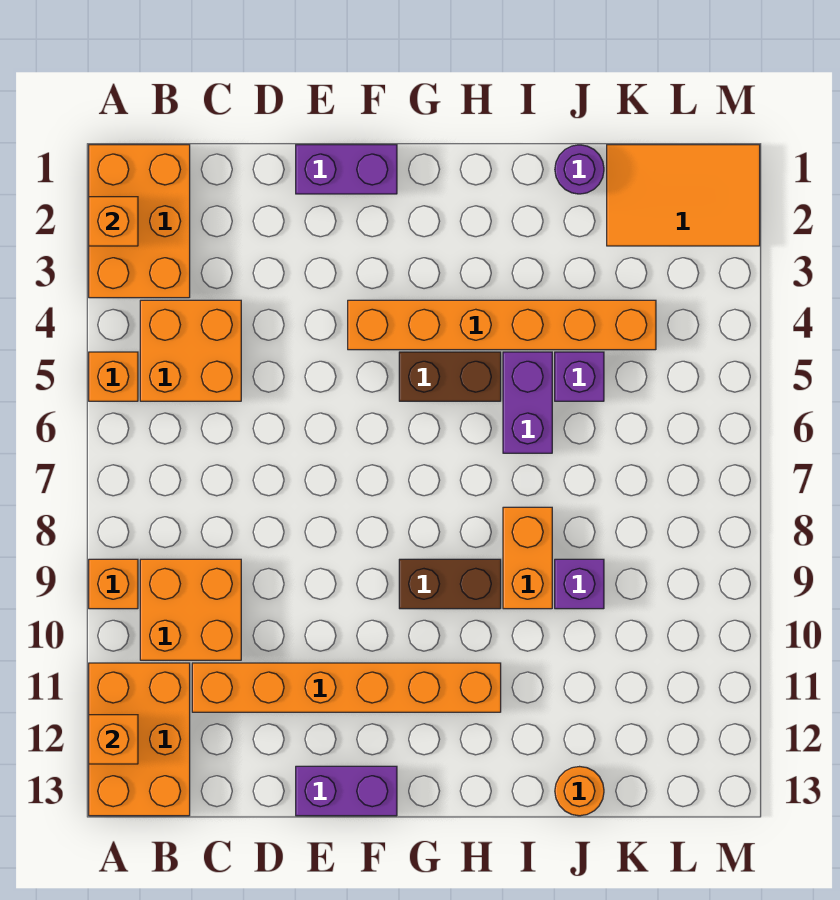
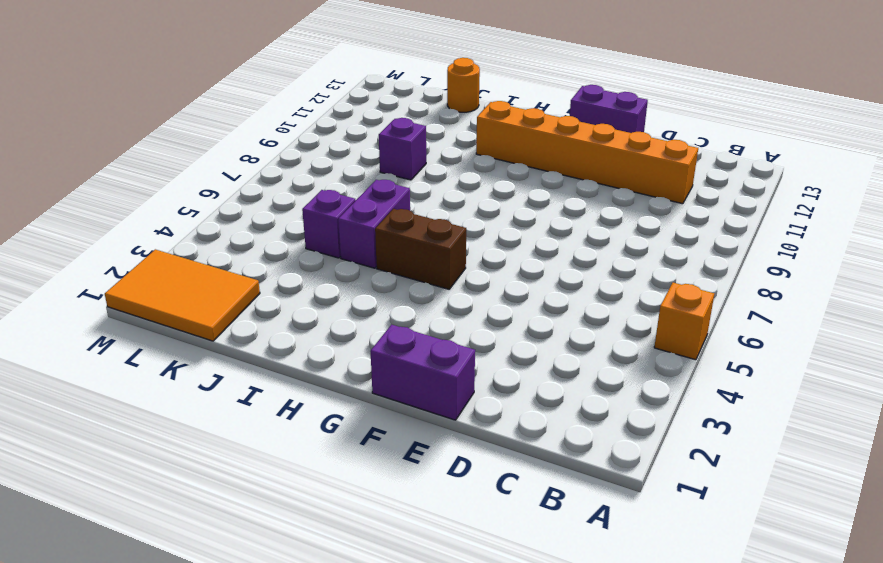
none -> orange 2x3 brick [89,145,190,298]
none -> orange 1x1 brick [89,559,138,609]
none -> orange 2x3 brick [89,663,190,816]

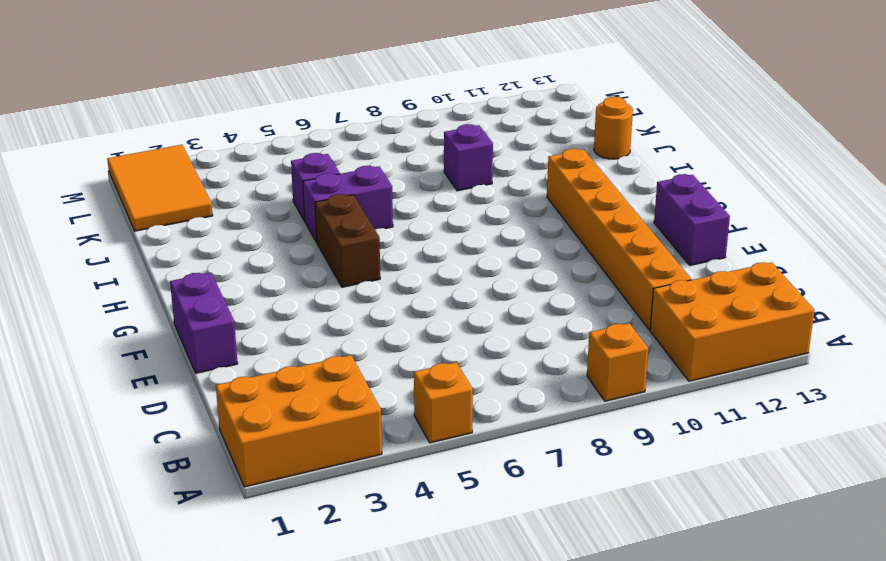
none -> orange 2x2 brick [140,300,241,401]
none -> orange 2x2 brick [140,559,241,660]
none -> orange 1x6 brick [348,300,656,350]

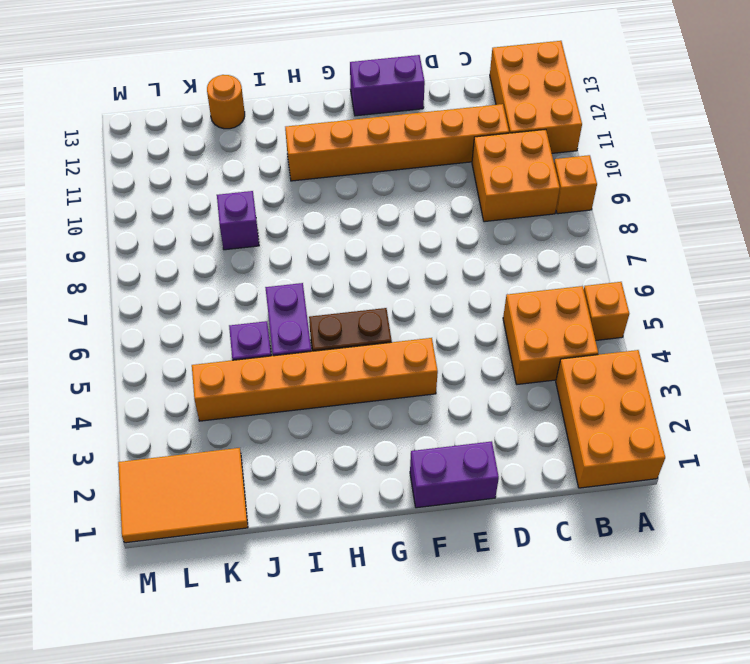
none -> brown 1x2 brick [399,559,501,609]
none -> orange 1x2 brick [503,507,552,609]
none -> purple 1x1 round brick [555,145,604,194]

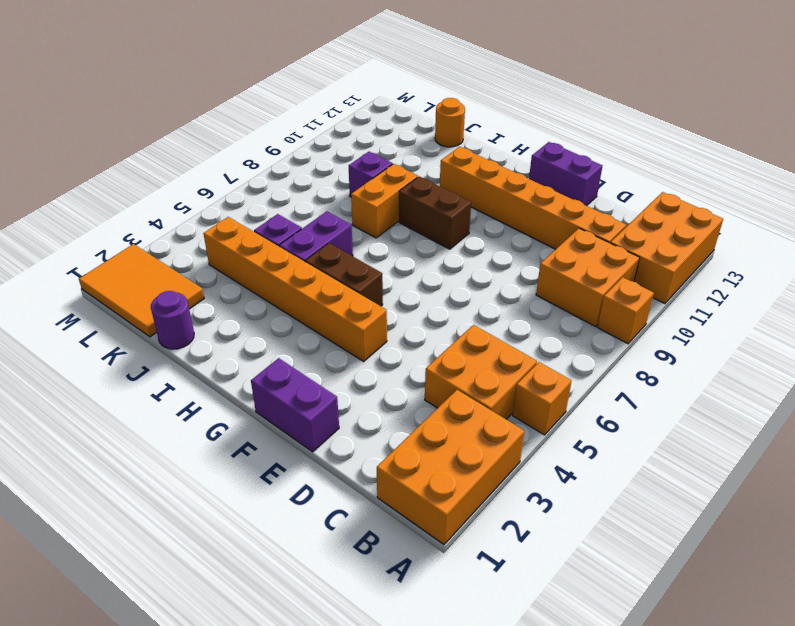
none -> orange 1x1 brick [89,197,138,246]
none -> orange 1x1 brick [89,715,138,764]

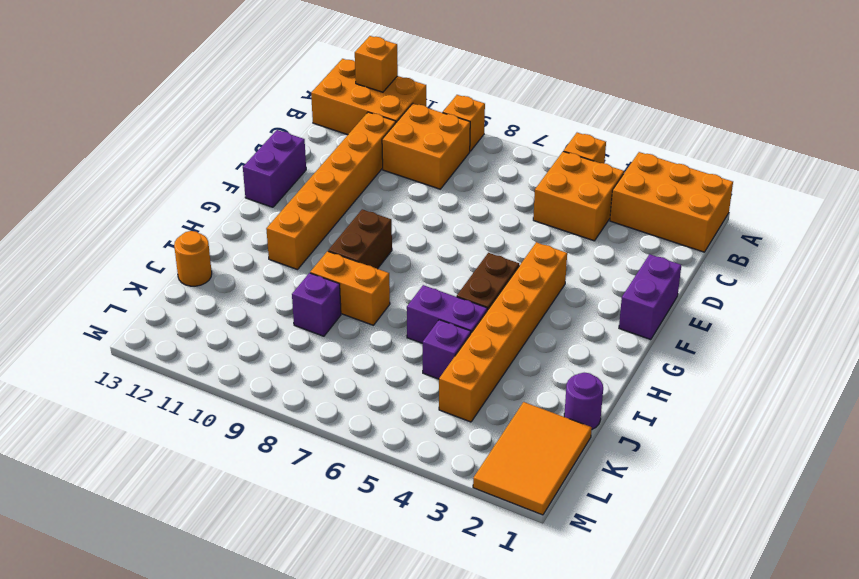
none -> orange 1x1 brick [89,197,138,246]

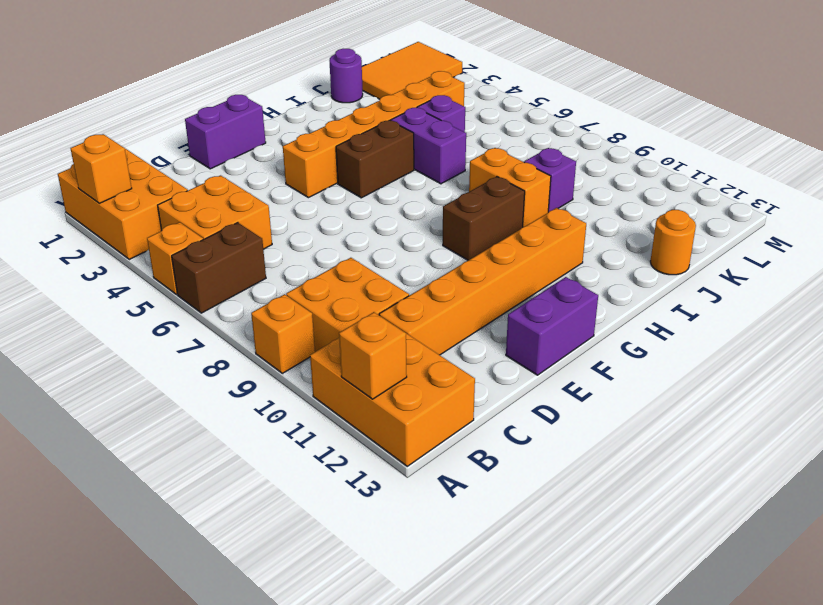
brown 1x2 brick [172,223,266,313] -> none

